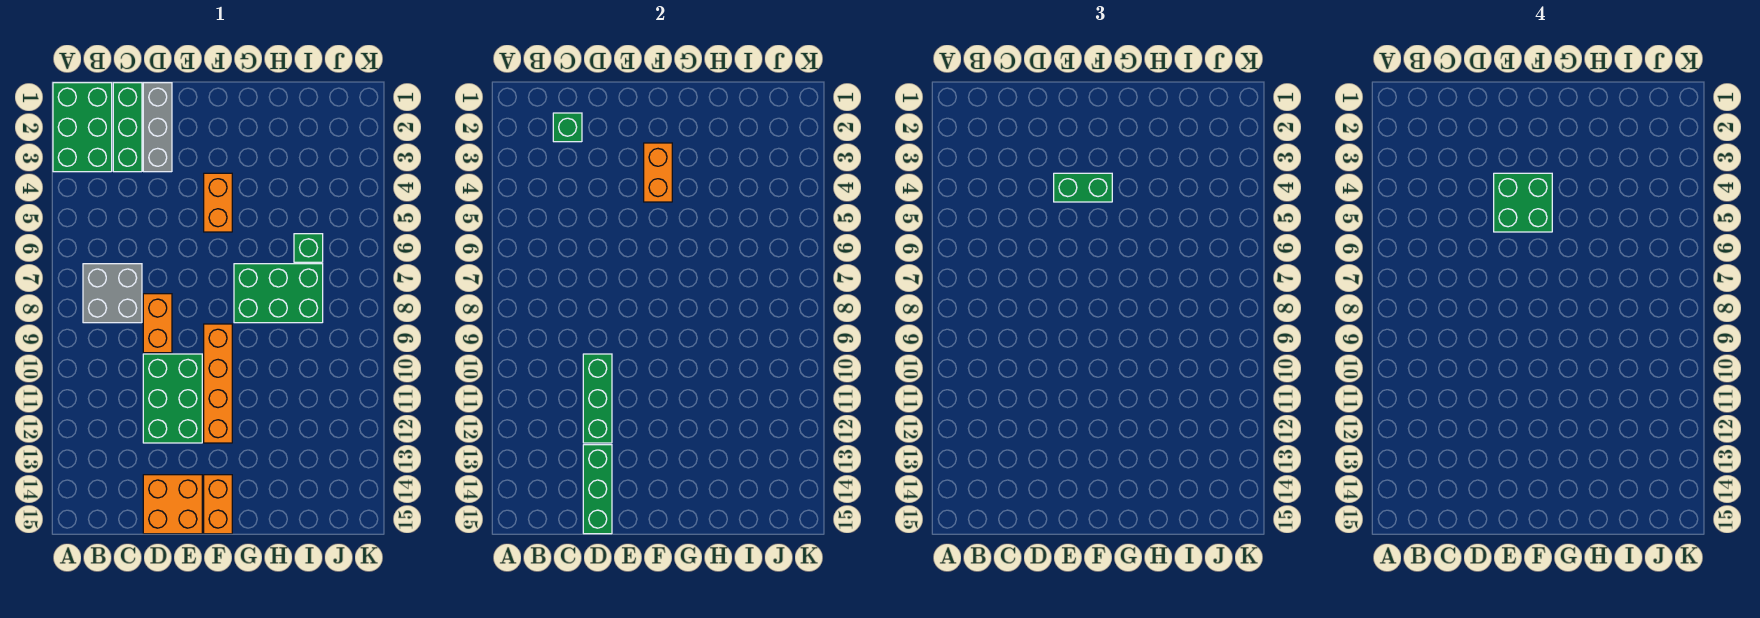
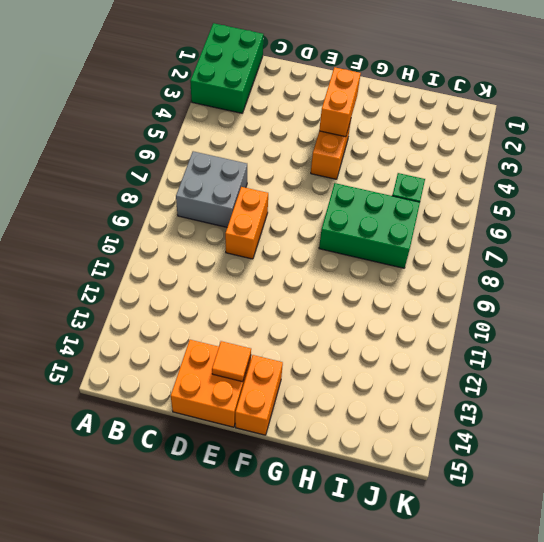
orange 1x1 tile [212,341,251,382] -> none
none -> green 1x3 brick [113,83,142,172]
none -> grey 1x3 brick [143,83,172,172]
none -> green 2x3 brick [143,354,202,443]

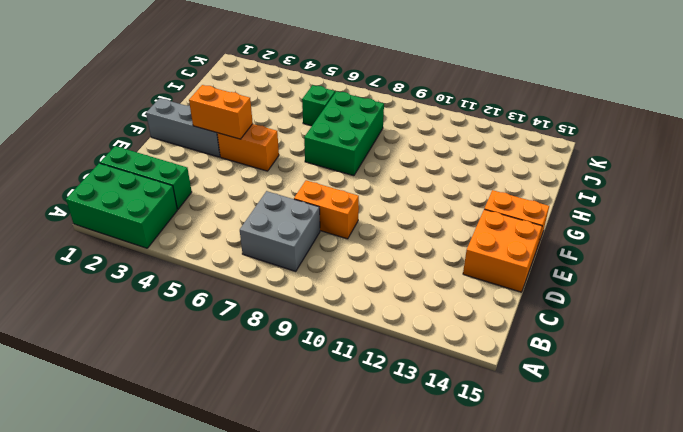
grey 1x3 brick [146,98,220,157] -> grey 1x3 brick moved to [143,83,172,172]
none -> green 2x3 brick [143,354,202,443]
none -> orange 1x4 brick [204,324,232,443]
none -> green 1x1 brick [553,113,582,142]

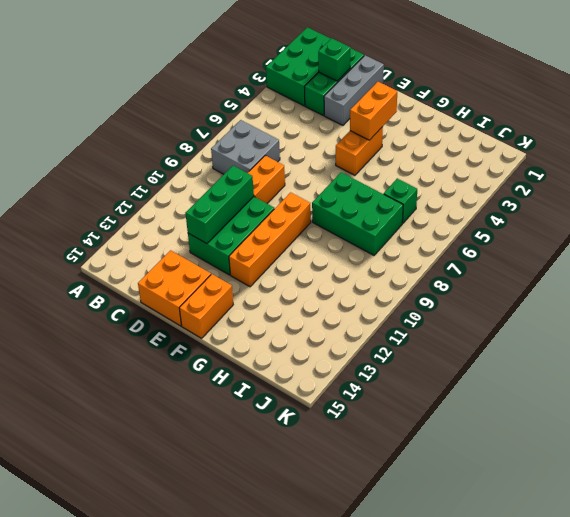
none -> green 1x3 brick [583,445,612,534]
none -> green 1x2 brick [1054,173,1112,202]
none -> green 2x2 brick [1494,173,1552,232]

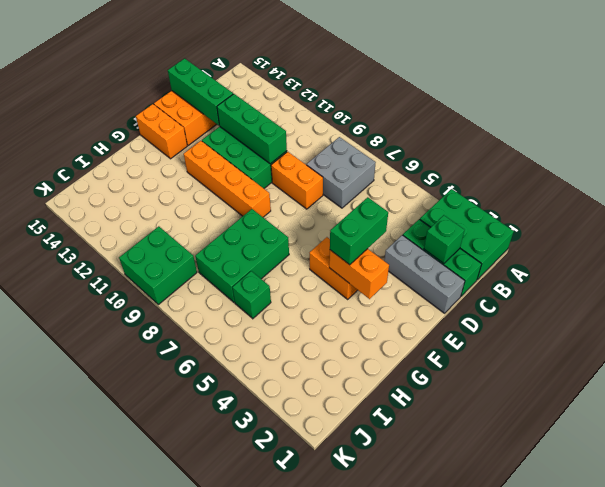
green 2x2 brick [119,226,197,305] -> green 2x2 brick moved to [1494,173,1552,232]

